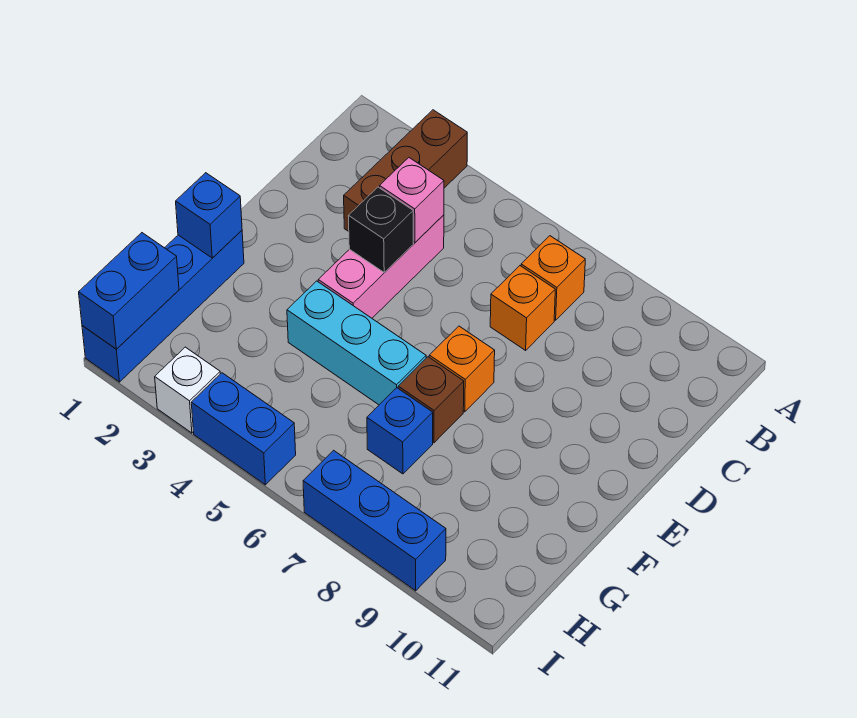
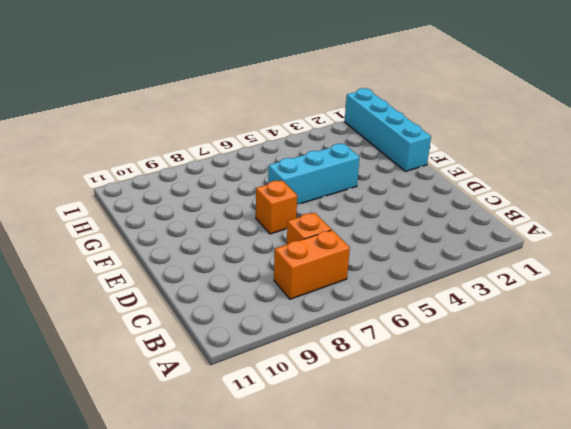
orange 1x2 brick [274,230,350,299] -> orange 1x1 brick [521,236,585,320]
cyan 1x4 brick [345,88,431,171] -> blue 1x4 brick [82,231,244,382]
none -> brown 1x3 brick [344,110,467,231]
none -> pink 1x3 brick [318,215,444,318]
none -> brown 1x1 brick [398,357,464,443]

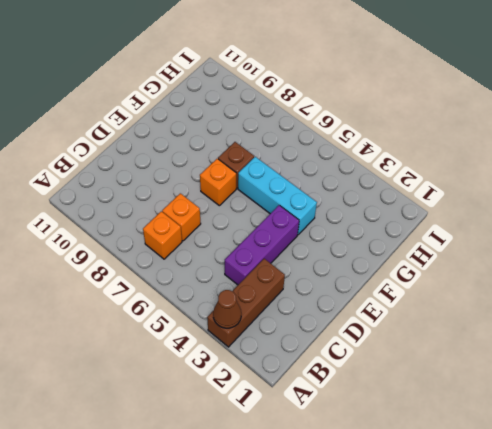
brown 1x1 cone [213,290,241,328] -> none
purple 1x3 brick [225,205,299,285] -> pink 1x3 brick [318,215,444,318]
none -> blue 1x4 brick [82,231,244,382]
none -> blue 1x1 brick [367,388,433,474]
none -> white 1x1 brick [155,347,220,433]

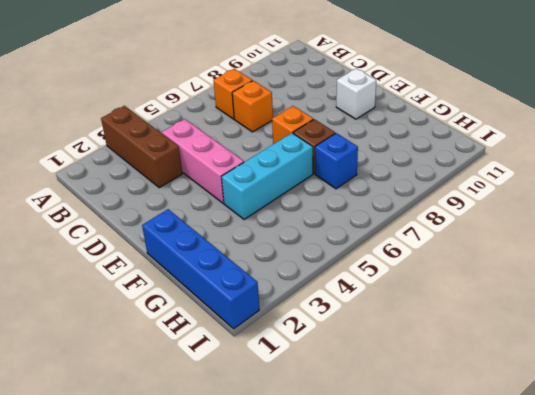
white 1x1 brick [336,68,376,119] -> white 1x1 brick moved to [155,347,220,433]
none -> blue 1x2 brick [191,373,296,485]
none -> blue 1x3 brick [303,450,446,591]
none -> pink 1x1 brick [380,158,444,242]

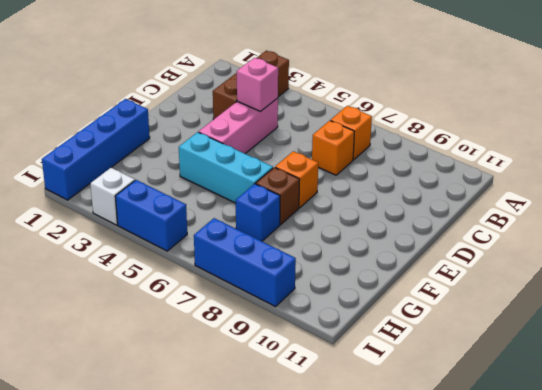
none -> black 1x1 brick [349,187,413,272]
none -> blue 1x1 brick [176,173,242,258]
none -> blue 1x2 brick [79,233,179,349]

